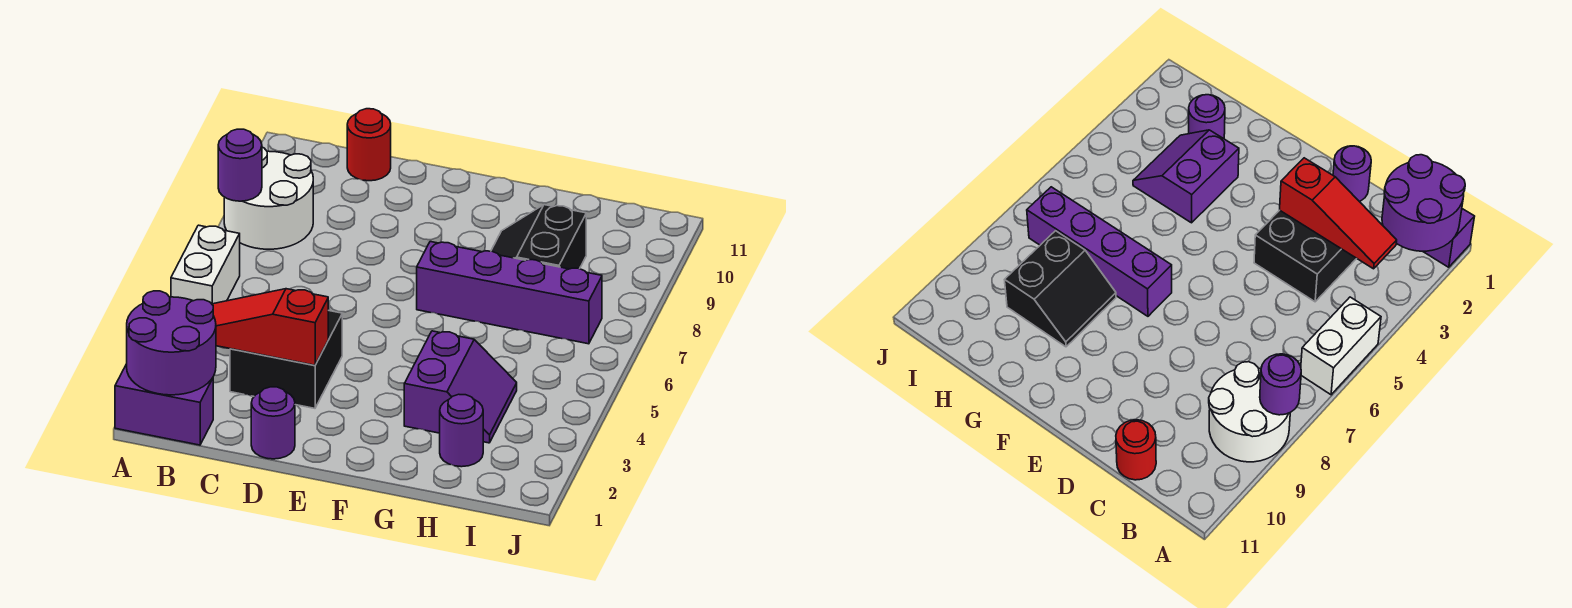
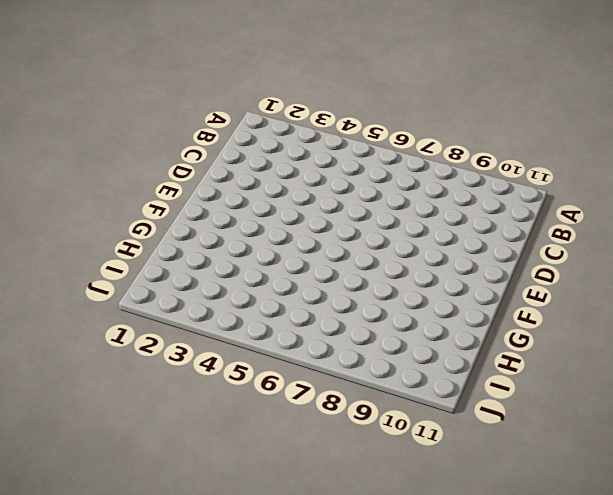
none -> purple 1x2 brick [115,364,213,445]
none -> white 1x2 brick [171,225,240,304]
none -> white 2x2 round brick [224,147,313,249]

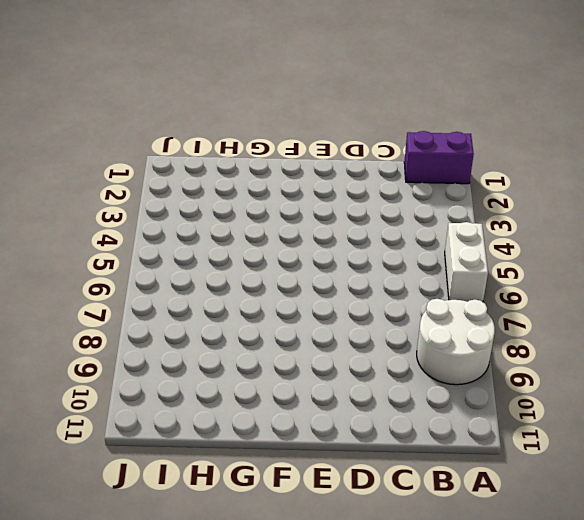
none -> black 2x2 brick [230,310,342,408]
none -> red 1x1 round brick [347,109,391,181]
none -> purple 1x1 round brick [251,387,295,459]

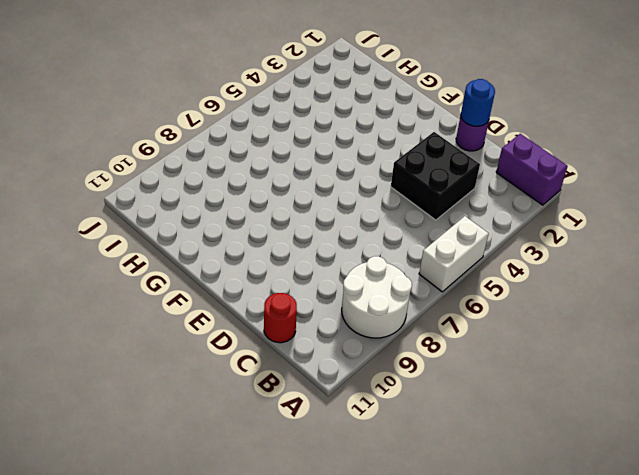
blue 1x1 round brick [461,79,495,126] -> none
none -> purple 1x4 brick [417,242,602,344]
none -> purple 2x2 slope [404,331,517,443]
none -> black 2x2 slope [491,205,586,269]

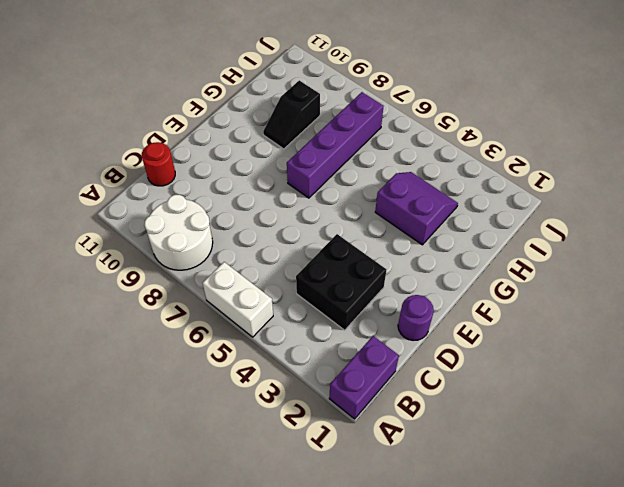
black 1x2 slope [263,80,320,149] -> black 2x2 slope [491,205,586,269]
none -> purple 1x1 round brick [440,394,483,467]
none -> purple 2x2 round brick [127,291,216,395]
none -> purple 1x1 round brick [218,129,262,201]

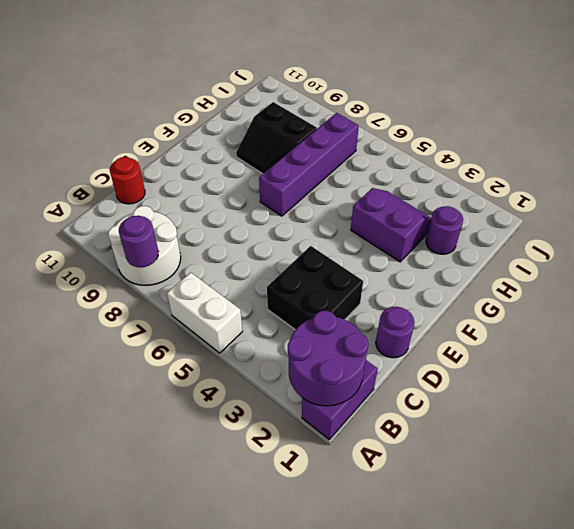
none -> red 1x3 slope [212,289,328,365]

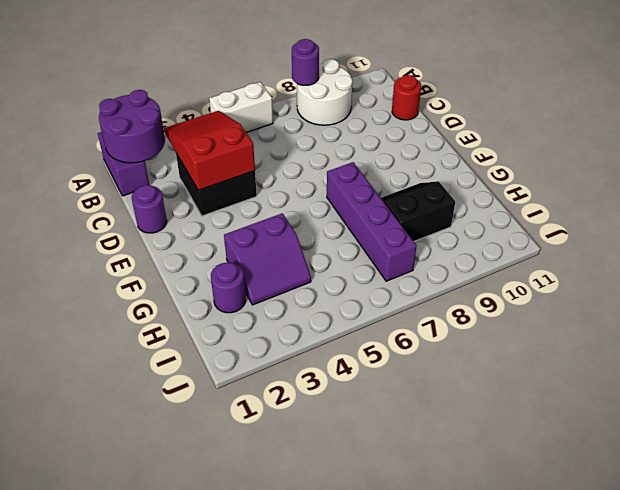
red 2x3 slope [164,111,255,190] -> red 1x3 slope [212,289,328,365]

